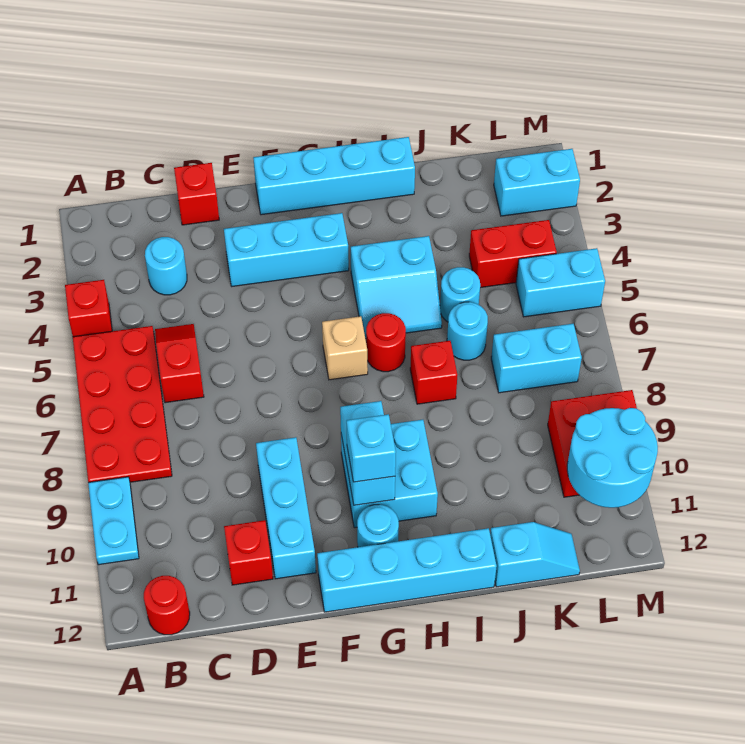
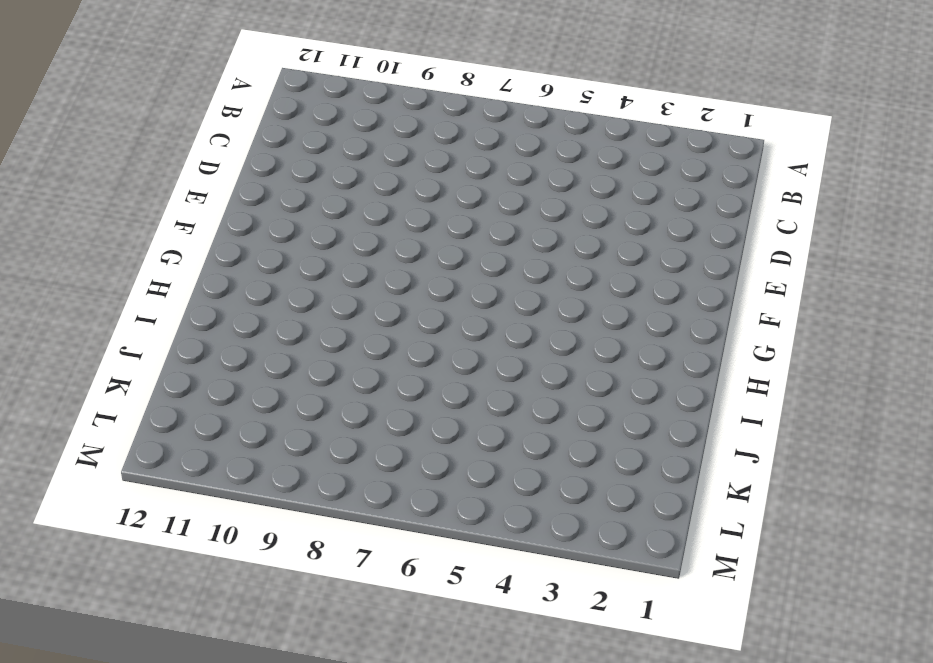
none -> red 1x1 brick [65,280,112,337]
none -> red 2x4 plate [73,326,172,483]
none -> cyan 1x2 plate [88,477,139,565]

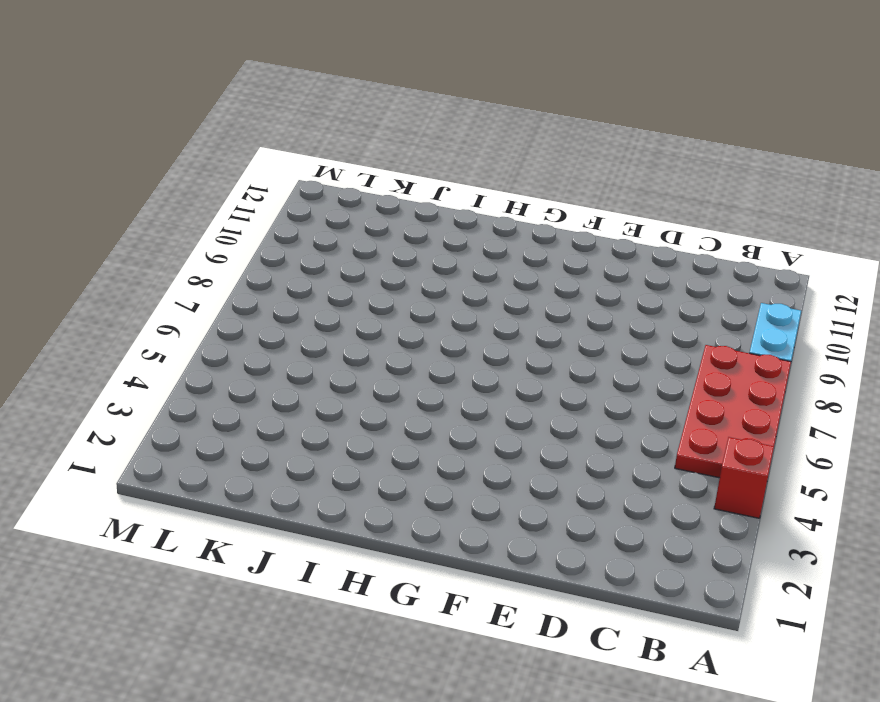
none -> red 1x1 round brick [144,576,190,635]
none -> cyan 1x1 round brick [145,237,187,295]
none -> red 1x2 slope [155,324,204,403]

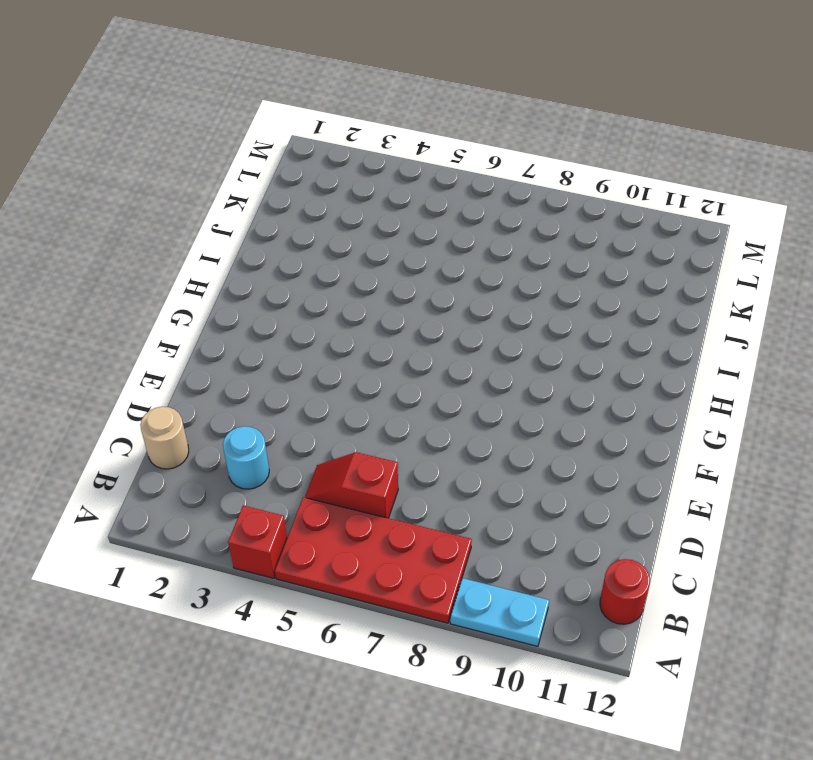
tan 1x1 round brick [140,407,189,469] -> none
none -> red 1x1 brick [174,163,219,225]
none -> red 1x1 brick [224,520,273,585]
none -> cyan 1x3 brick [224,213,349,286]

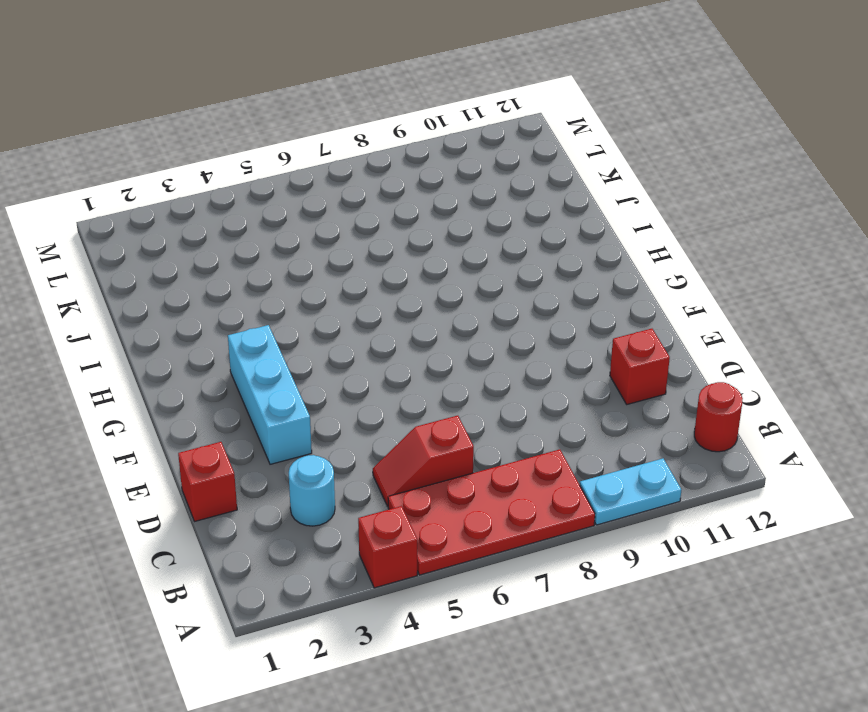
none -> cyan 1x3 brick [256,437,316,579]
none -> cyan 1x4 brick [253,137,415,215]
none -> cyan 1x4 brick [317,528,497,612]

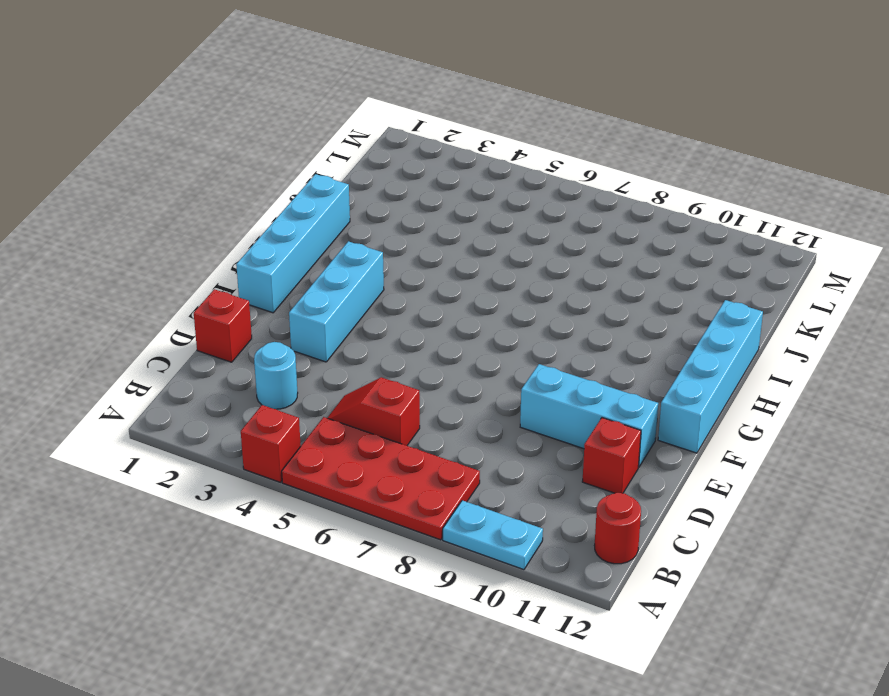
none -> tan 1x1 brick [322,316,368,380]
none -> cyan 2x2 brick [341,420,438,528]
none -> cyan 1x1 round brick [357,505,399,547]

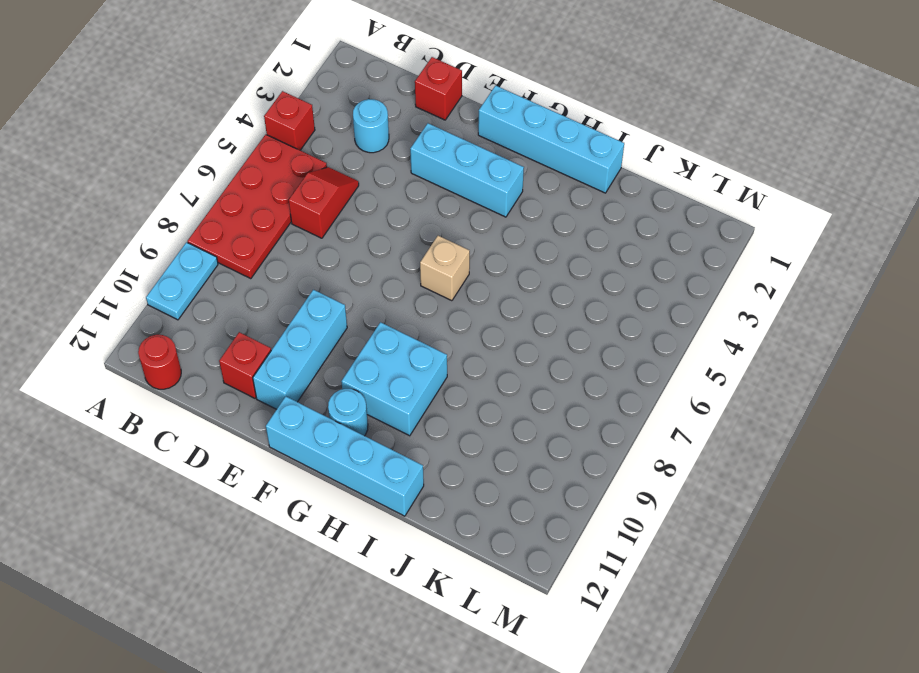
none -> cyan 2x2 slope [351,236,442,339]
none -> red 1x1 round brick [366,313,406,372]
none -> red 1x1 brick [410,341,457,404]

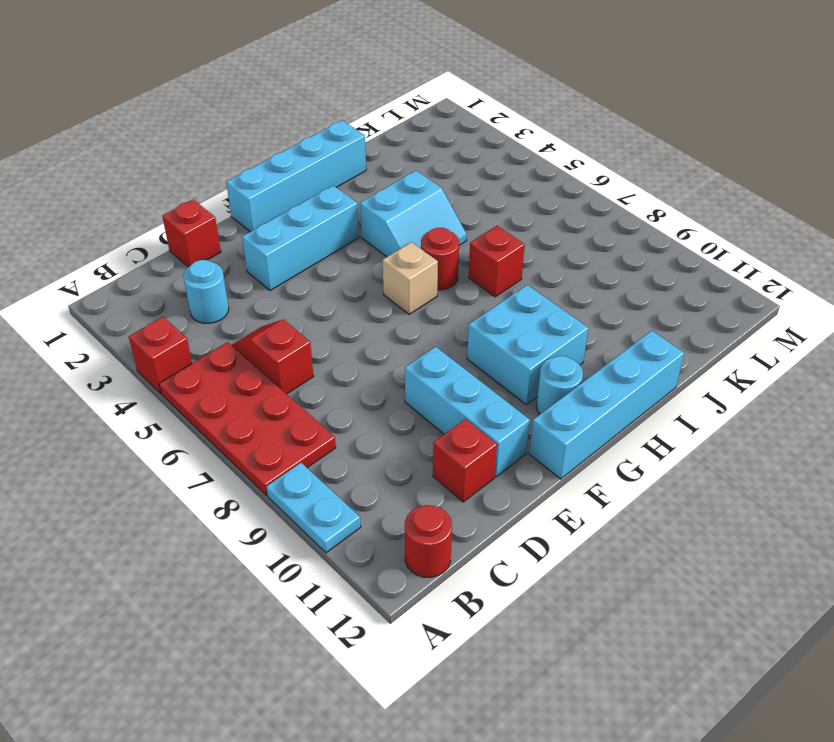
none -> cyan 1x1 round brick [440,267,480,322]
none -> cyan 1x1 round brick [447,302,488,360]
none -> cyan 1x2 slope [490,522,580,587]

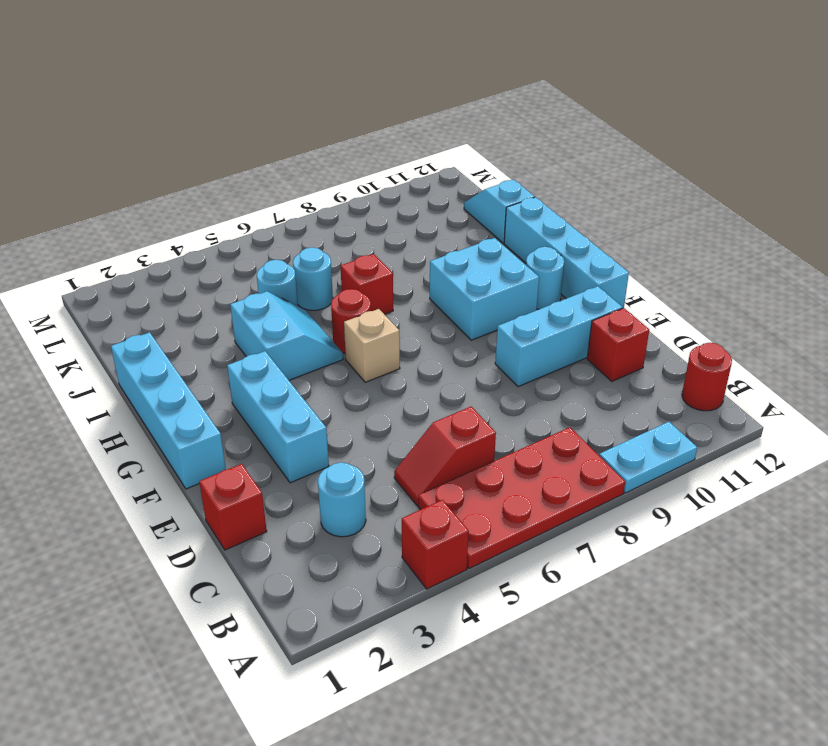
none -> red 1x2 brick [469,220,557,288]
none -> cyan 1x2 brick [491,324,582,393]
none -> cyan 1x2 brick [494,149,580,216]

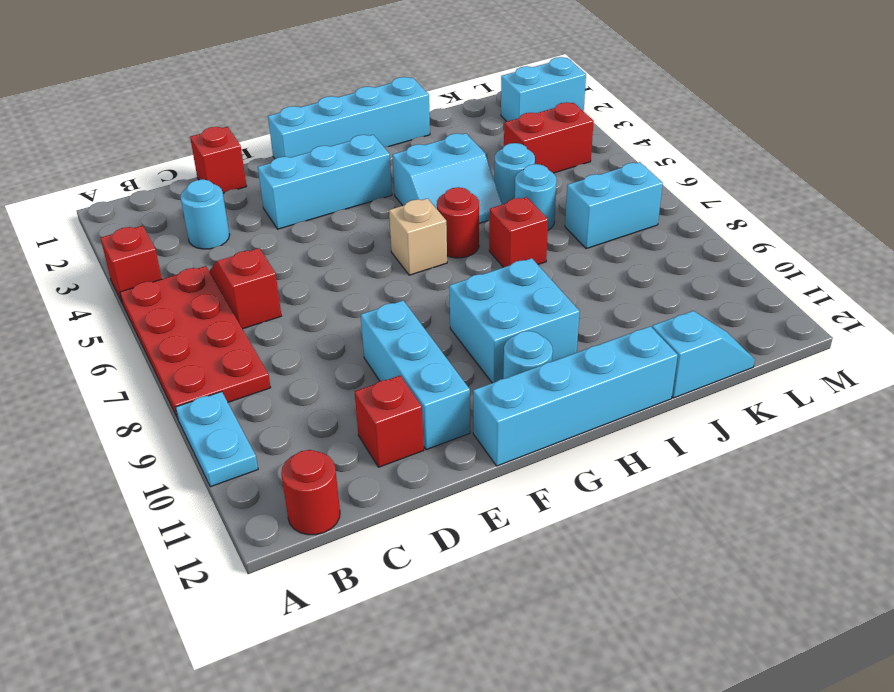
none -> cyan 1x2 brick [516,248,605,317]
none -> red 2x2 brick [548,390,637,497]
none -> cyan 1x2 brick [340,401,395,505]

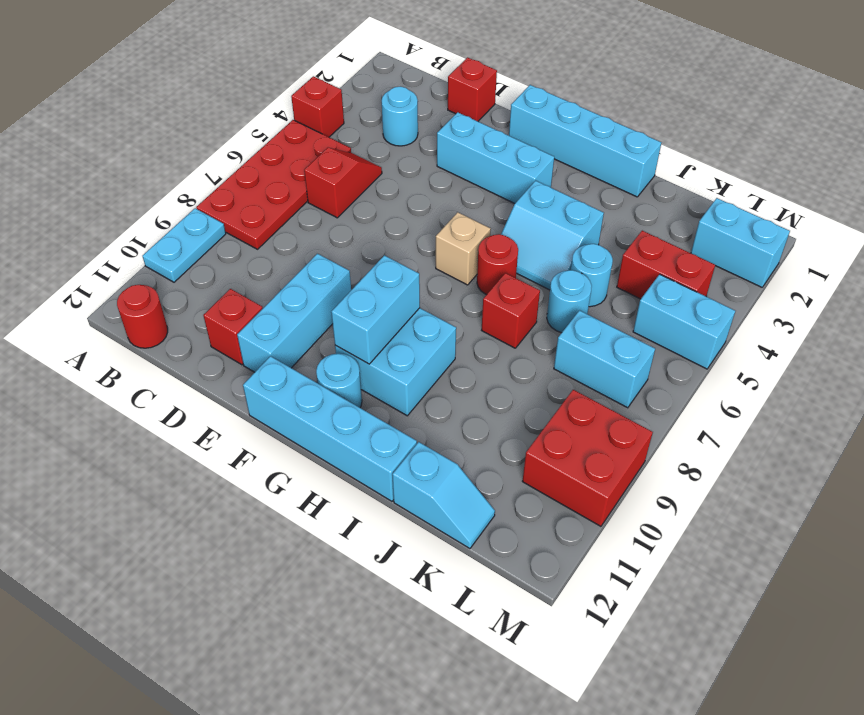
none -> cyan 2x2 round brick [567,408,658,508]
none -> cyan 1x1 brick [346,414,396,482]

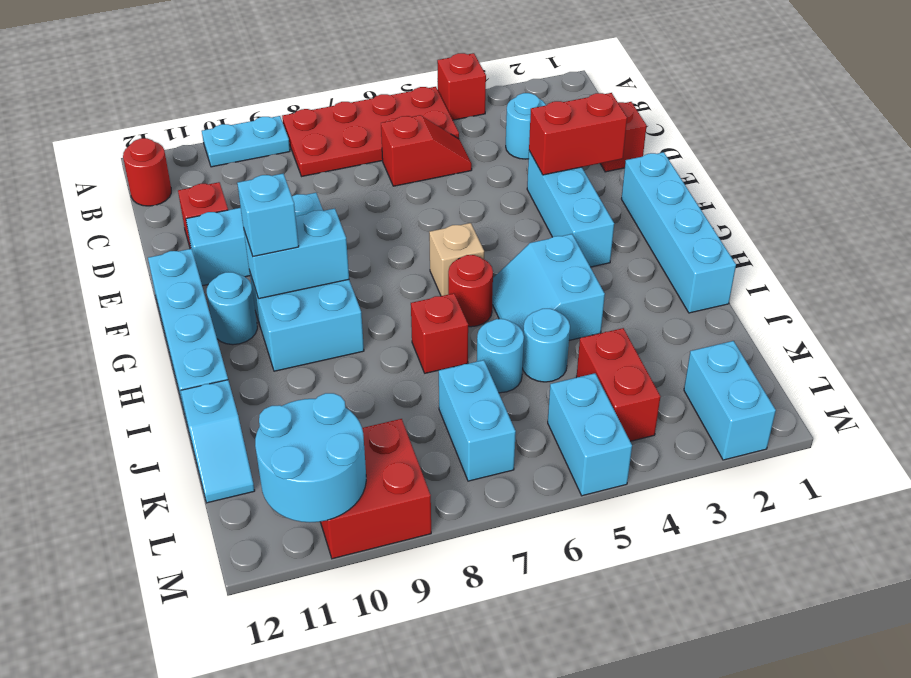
red 1x2 brick [529,93,627,175] -> none

